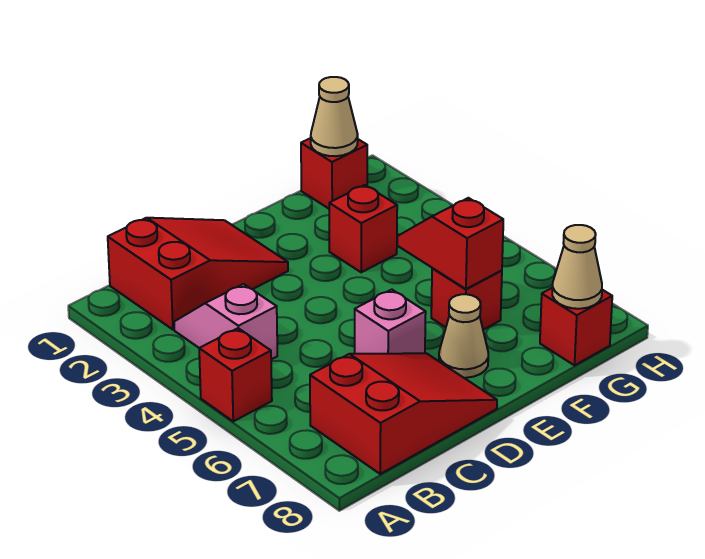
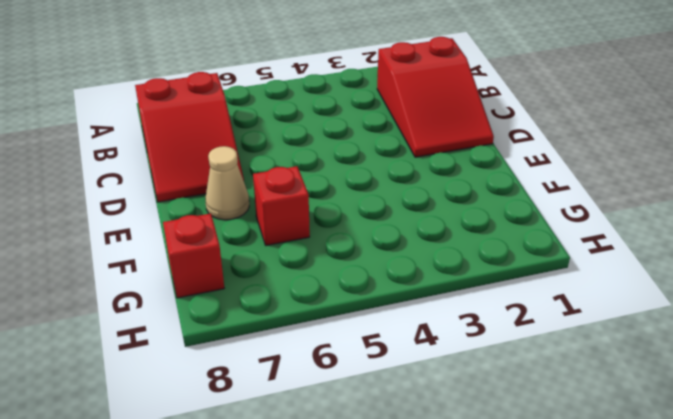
none -> red 1x1 brick [199,328,272,421]
none -> pink 1x2 slope [174,284,277,359]
none -> pink 1x1 brick [355,290,426,354]

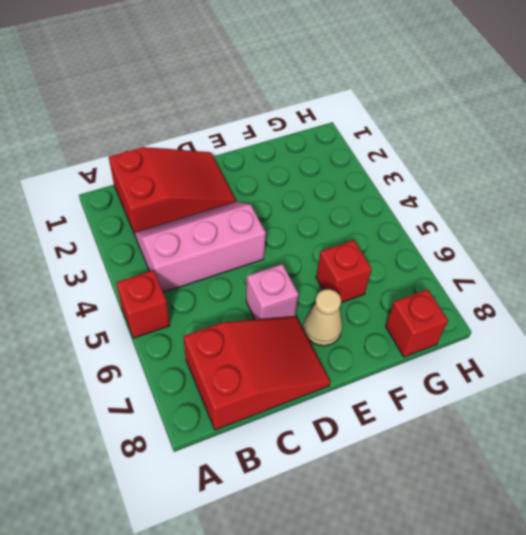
pink 2x3 slope [135,202,266,292] -> pink 1x2 slope [174,284,277,359]
none -> red 1x1 brick [329,185,397,272]
none -> red 1x1 brick [301,138,367,209]
none -> red 1x2 slope [397,198,503,289]

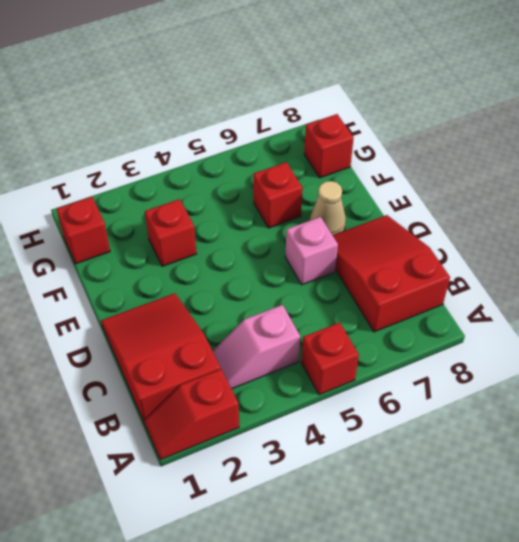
red 1x2 slope [144,369,239,460] -> red 1x2 slope moved to [397,198,503,289]
none -> tan 1x1 cone [311,77,358,156]
none -> tan 1x1 cone [552,225,602,309]

